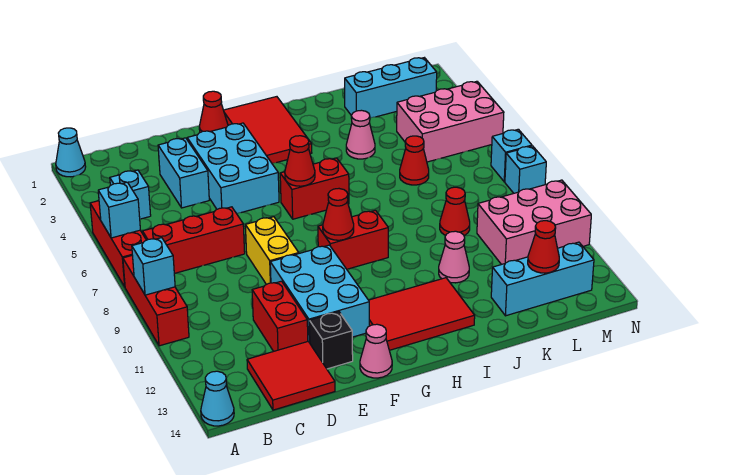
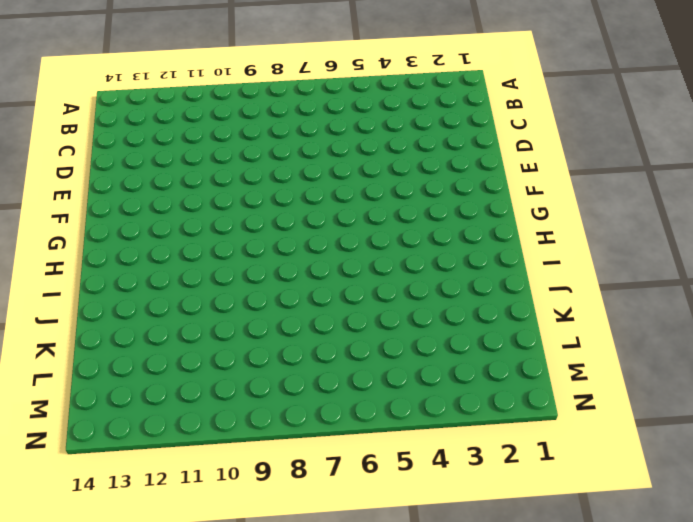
none -> cyan 1x1 cone [56,128,86,177]
none -> red 1x3 brick [90,201,146,287]
none -> red 1x3 brick [123,255,189,346]
none -> cyan 1x1 cone [201,371,234,426]

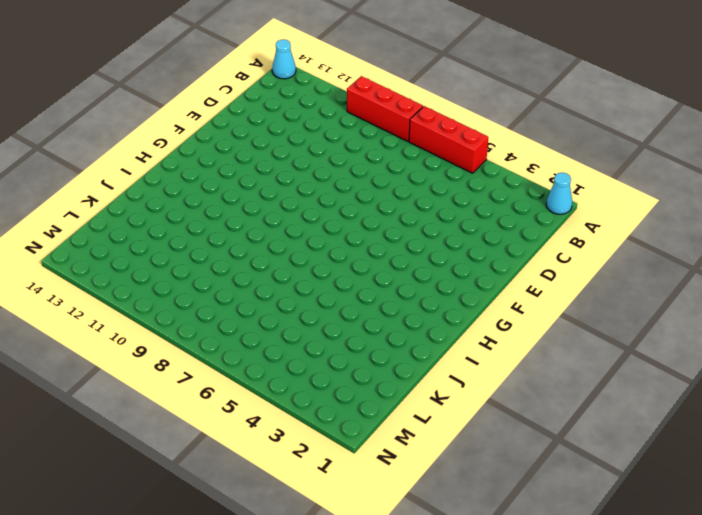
none -> cyan 1x1 brick [110,170,151,219]
none -> red 1x3 brick [143,207,245,274]
none -> red 2x2 tile [247,342,335,410]
none -> cyan 1x2 brick [158,138,209,208]

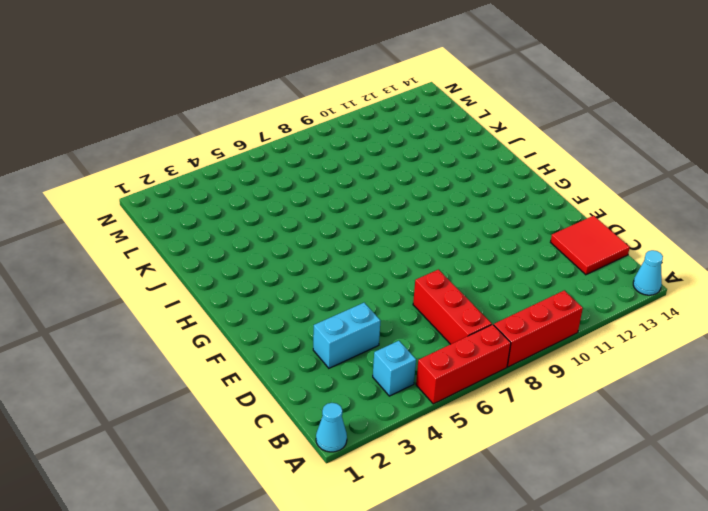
none -> red 1x2 brick [252,281,308,351]
none -> cyan 2x3 brick [187,123,279,214]
none -> yellow 1x2 brick [245,217,299,285]
none -> cyan 2x3 brick [270,245,369,343]

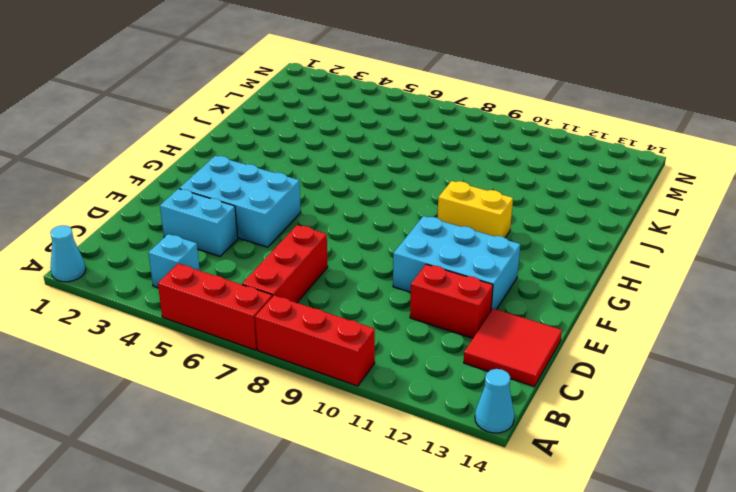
yellow 1x2 brick [438,181,513,238] -> yellow 1x2 brick moved to [245,217,299,285]
none -> black 1x1 brick [310,312,353,369]
none -> red 1x1 cone [199,91,228,132]
none -> pink 1x1 cone [360,324,392,378]
none -> red 2x3 tile [224,97,312,163]

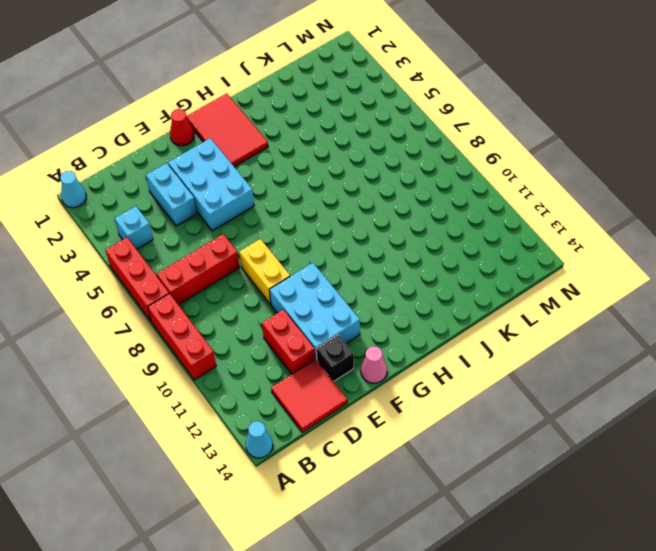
none -> red 1x2 brick [280,158,349,219]
none -> red 1x2 brick [318,210,388,269]
none -> red 2x3 tile [369,278,475,350]
none -> pink 1x1 cone [346,110,375,159]

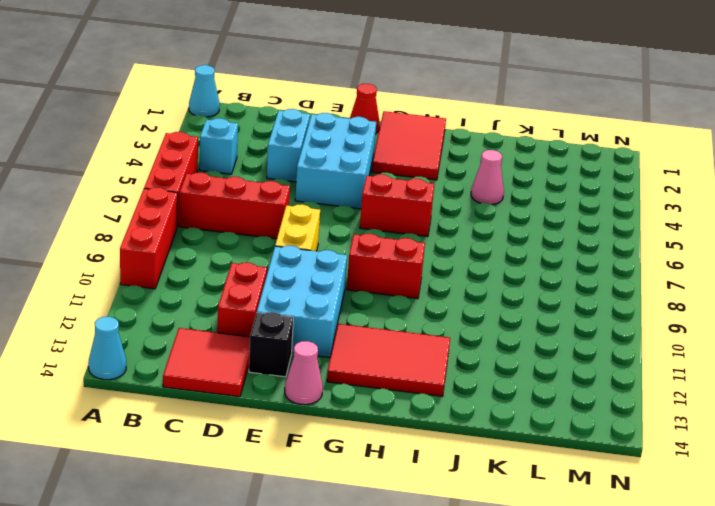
none -> pink 1x1 cone [439,231,469,283]
none -> cyan 1x3 brick [345,58,437,118]
none -> red 1x1 cone [400,136,429,185]
none -> red 1x1 cone [440,187,470,236]

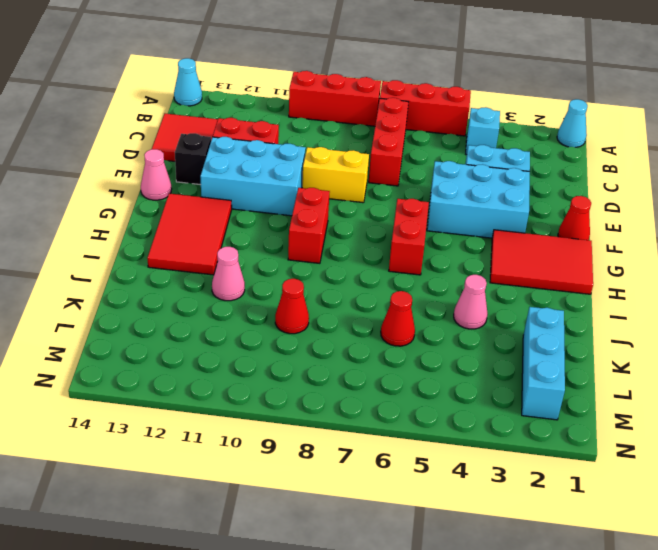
none -> cyan 1x3 brick [491,242,594,316]
none -> pink 2x3 brick [397,81,504,162]
none -> pink 2x3 brick [477,180,591,265]
none -> cyan 1x1 brick [491,129,532,182]

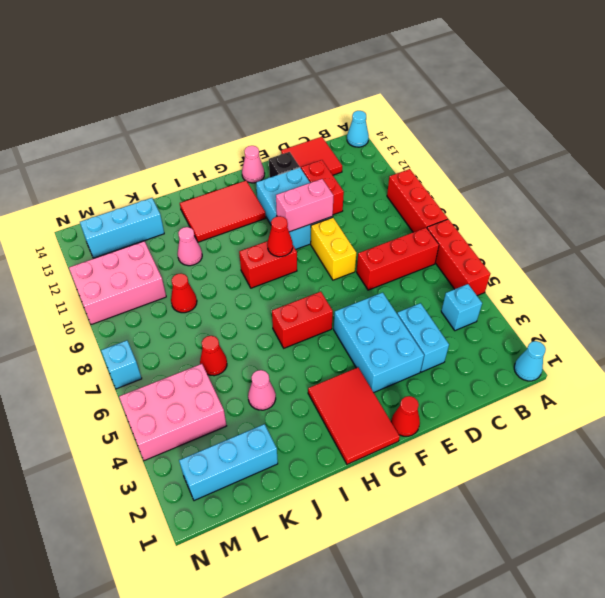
pink 1x2 brick [276,179,334,232] -> none
none -> cyan 1x1 brick [505,146,546,193]
none -> cyan 1x1 brick [98,182,140,238]
none -> cyan 1x1 brick [132,238,175,295]
none -> red 1x1 cone [285,136,315,186]

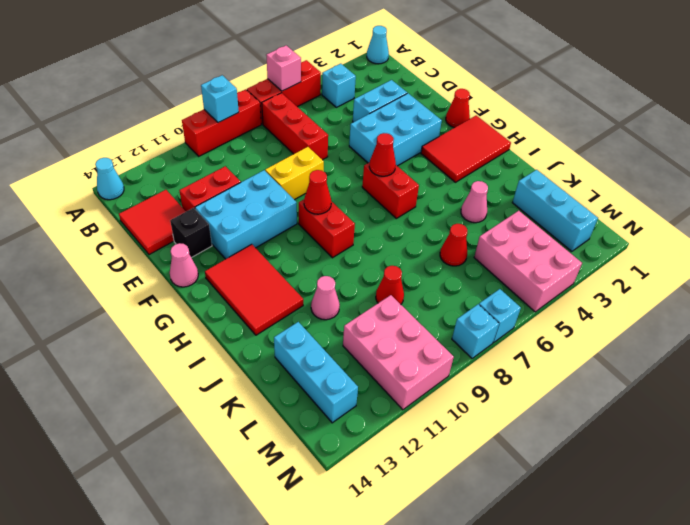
pink 1x1 brick [266,46,301,91] -> cyan 1x1 brick [98,182,140,238]
none -> red 1x1 cone [528,221,559,273]

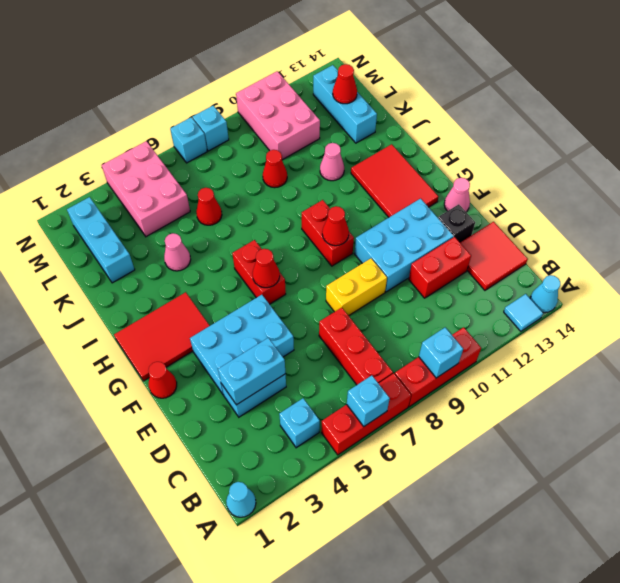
cyan 1x1 tile [504,294,543,331] -> none
cyan 1x2 brick [218,338,286,405] -> none

